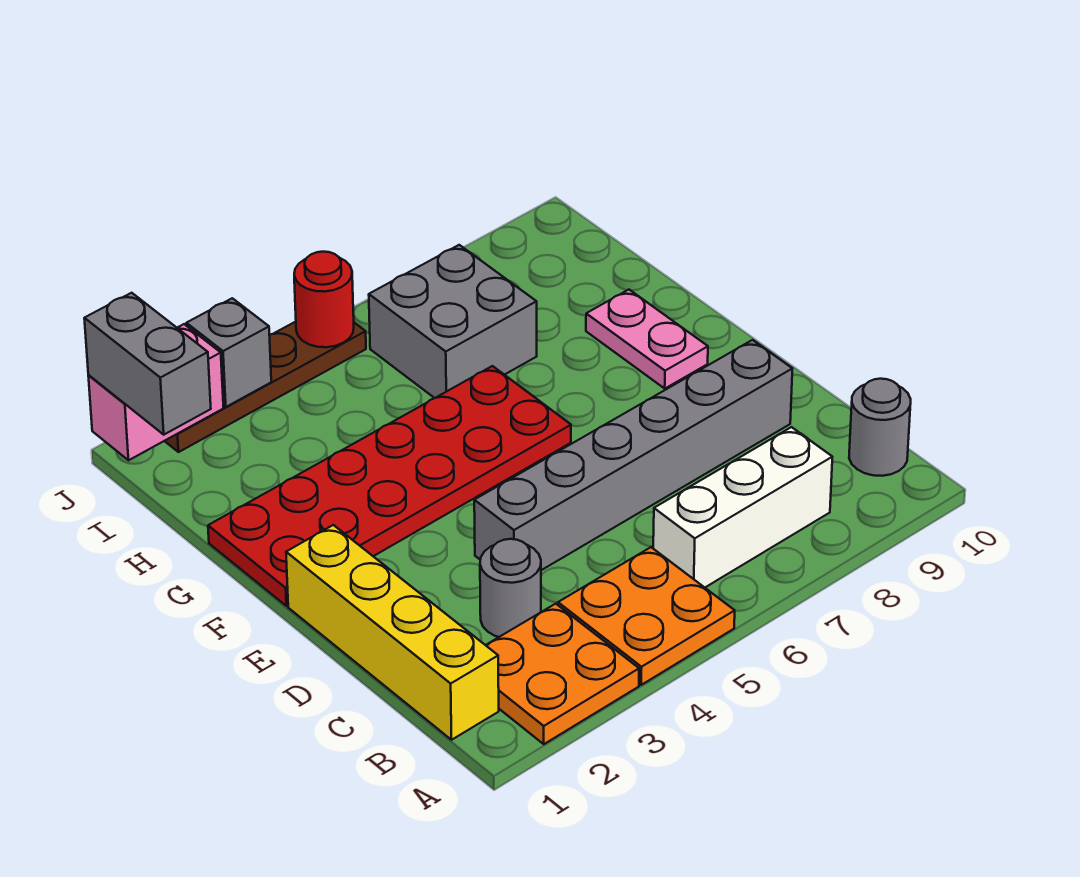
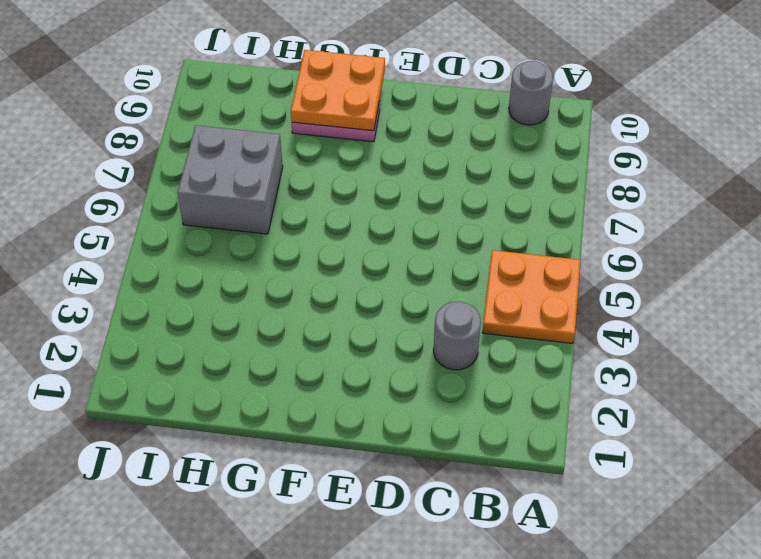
orange 2x2 plate [291,50,385,131] -> orange 2x2 plate moved to [486,604,639,744]
none -> yellow 1x4 brick [286,525,499,740]
none -> white 1x3 brick [653,427,832,587]
none -> grey 1x6 brick [474,340,792,570]

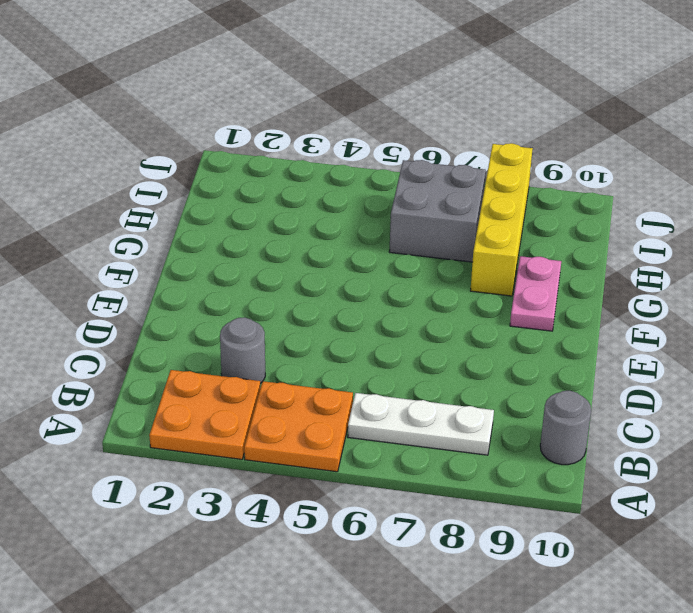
white 1x3 plate [348,393,494,455] -> white 1x3 brick [653,427,832,587]
yellow 1x4 brick [470,143,533,296] -> yellow 1x4 brick moved to [286,525,499,740]
none -> grey 1x6 brick [474,340,792,570]
none -> red 2x6 plate [208,366,571,606]
none -> brown 1x4 plate [165,322,366,452]

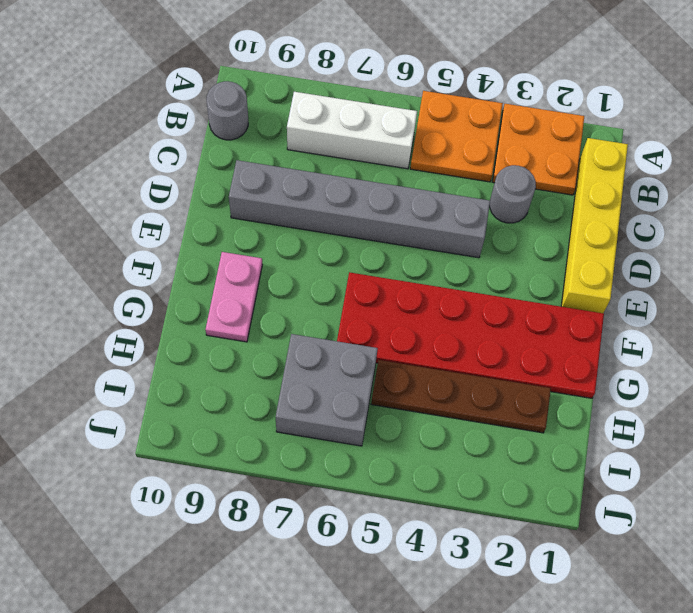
brown 1x4 plate [371,360,551,433] -> brown 1x4 plate moved to [165,322,366,452]
none -> pink 1x2 brick [88,324,223,460]
none -> grey 1x1 brick [186,298,271,407]
none -> red 1x1 round brick [294,252,354,347]

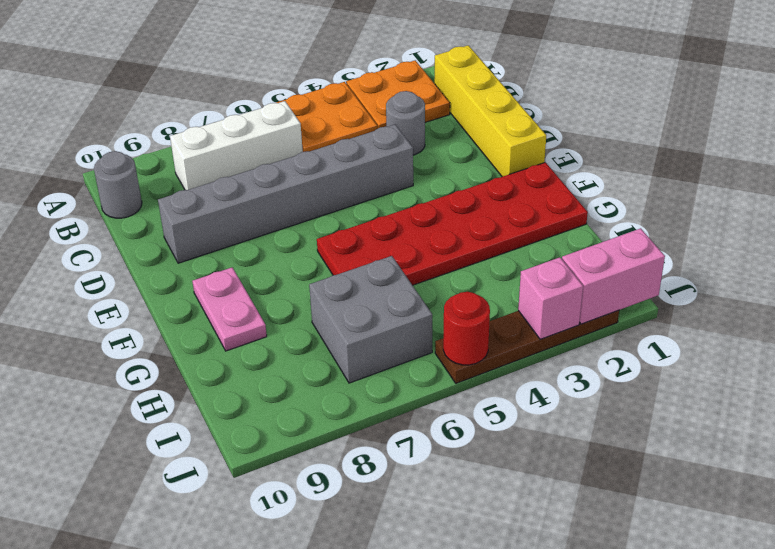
pink 1x1 brick [518,257,583,340] -> grey 1x1 brick [186,298,271,407]
none -> grey 1x2 brick [84,293,211,435]

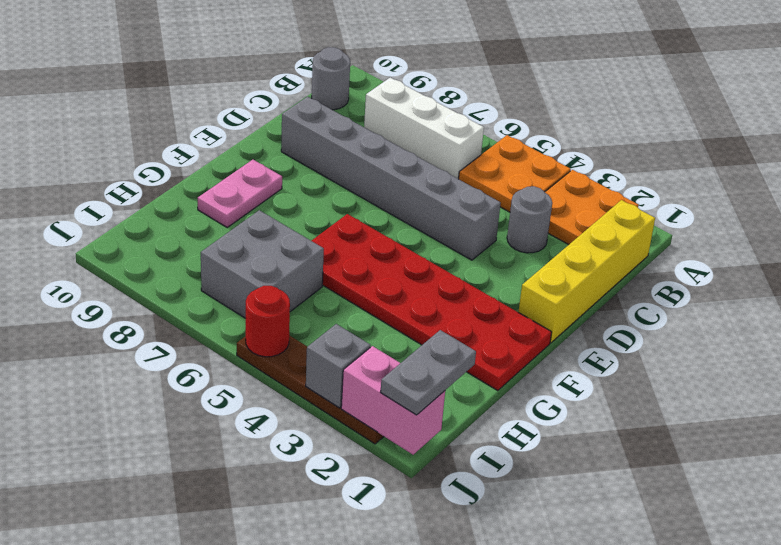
grey 1x2 plate [380,330,476,415] -> grey 1x2 brick [84,293,211,435]

